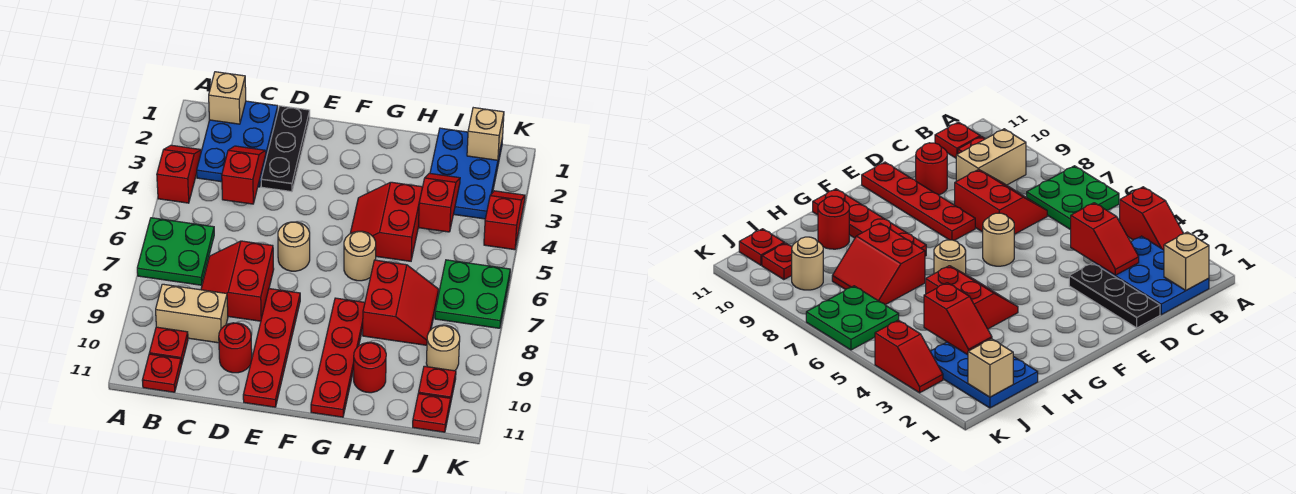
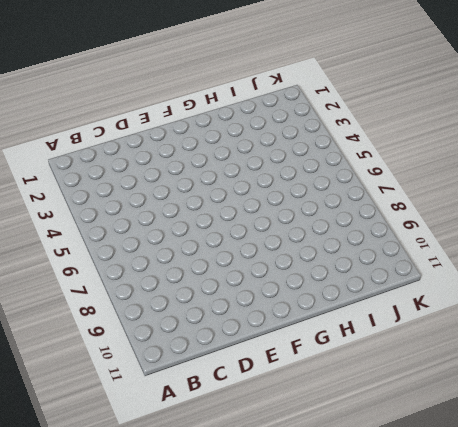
none -> red 1x2 slope [157,145,201,203]
none -> green 2x2 plate [137,218,214,285]
none -> blue 2x3 plate [197,101,278,187]

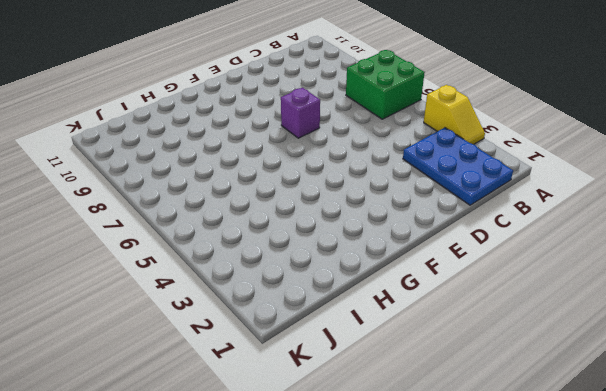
yellow 1x2 slope [424,85,485,144] -> red 1x2 slope [157,145,201,203]
green 2x2 brick [346,50,425,119] -> green 2x2 plate [137,218,214,285]
purple 1x1 brick [281,88,320,138] -> none
none -> tan 1x2 brick [156,284,228,343]
none -> red 1x1 plate [149,327,188,365]
none -> red 1x1 plate [142,354,181,392]

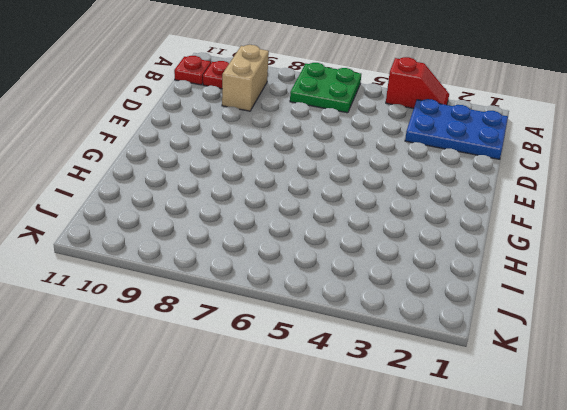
none -> red 2x2 slope [201,241,274,321]
none -> black 1x3 plate [261,106,310,192]
none -> red 1x1 round brick [219,323,252,373]

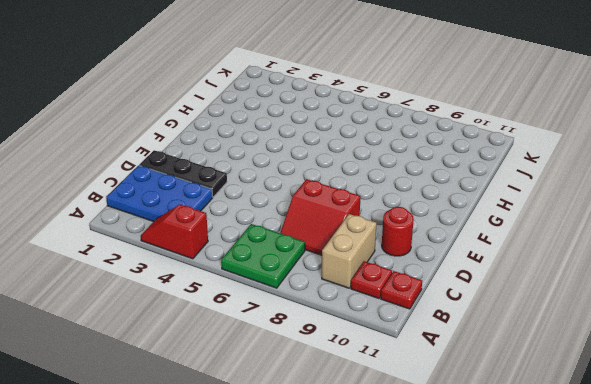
none -> tan 1x1 round brick [278,222,310,271]
none -> red 1x4 plate [243,289,300,407]
none -> red 2x2 slope [350,182,422,261]

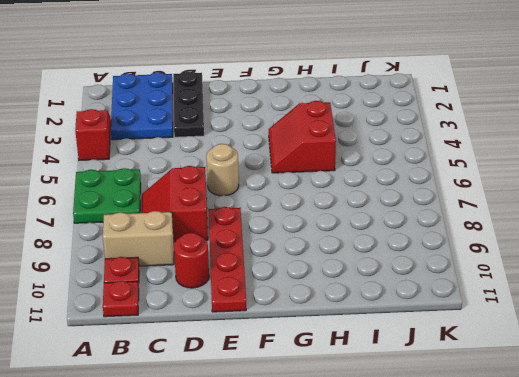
none -> tan 1x1 round brick [344,231,376,281]
none -> red 1x4 plate [311,298,365,417]
none -> red 2x2 slope [363,260,439,345]

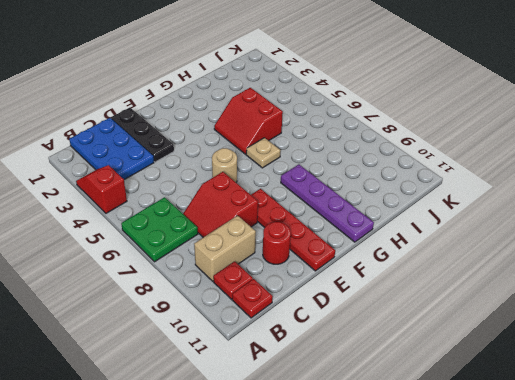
tan 1x1 plate [246,138,281,168] -> tan 1x1 round brick [344,231,376,281]
purple 1x4 plate [281,164,374,242] -> red 1x4 plate [311,298,365,417]
none -> red 2x2 slope [363,260,439,345]
none -> red 1x1 round brick [354,342,386,393]
none -> blue 2x3 plate [430,128,503,219]

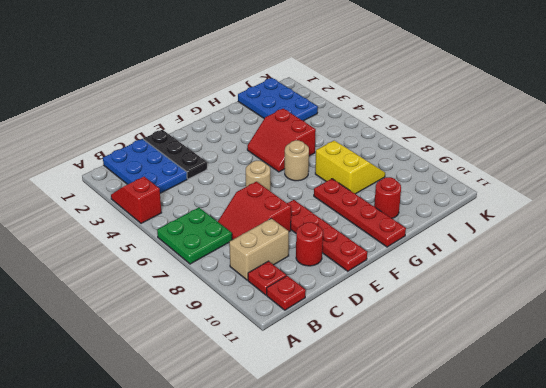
yellow 2x2 slope [315,141,385,194] -> red 2x2 slope [363,260,439,345]
none -> green 2x2 plate [435,260,510,328]
none -> tan 1x1 round brick [426,325,460,371]
none -> red 1x1 plate [418,366,456,404]

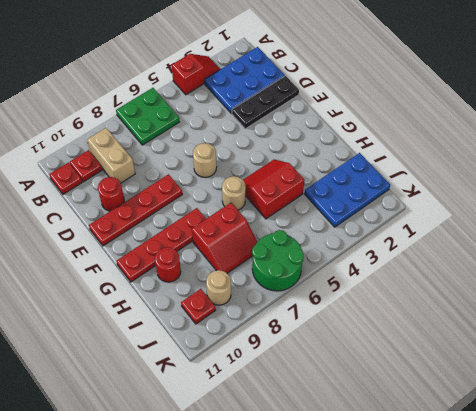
green 2x2 round brick [252,230,304,291] -> green 2x2 plate [435,260,510,328]
none -> red 2x2 slope [201,241,274,321]
none -> red 1x1 plate [413,394,451,432]
none -> red 1x2 slope [484,191,525,250]

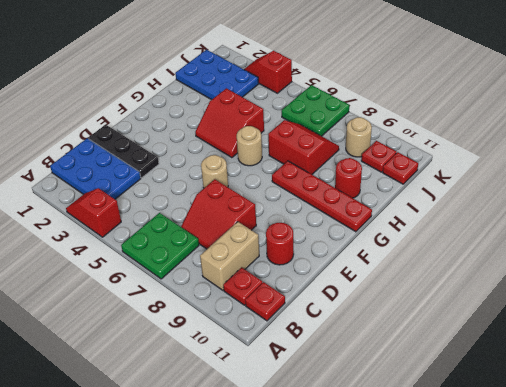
none -> red 1x4 plate [243,289,300,407]
none -> tan 1x1 brick [209,72,246,124]
none -> red 1x2 slope [222,146,266,204]

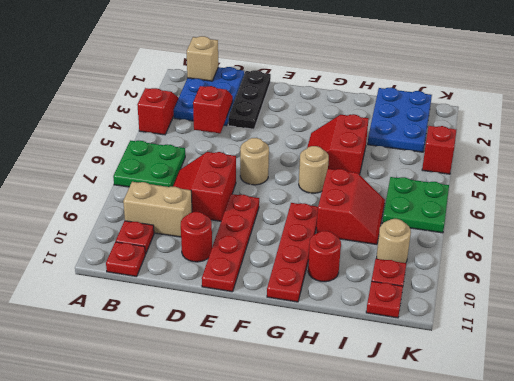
none -> red 1x2 slope [418,173,460,232]
none -> tan 1x1 brick [467,108,504,160]

